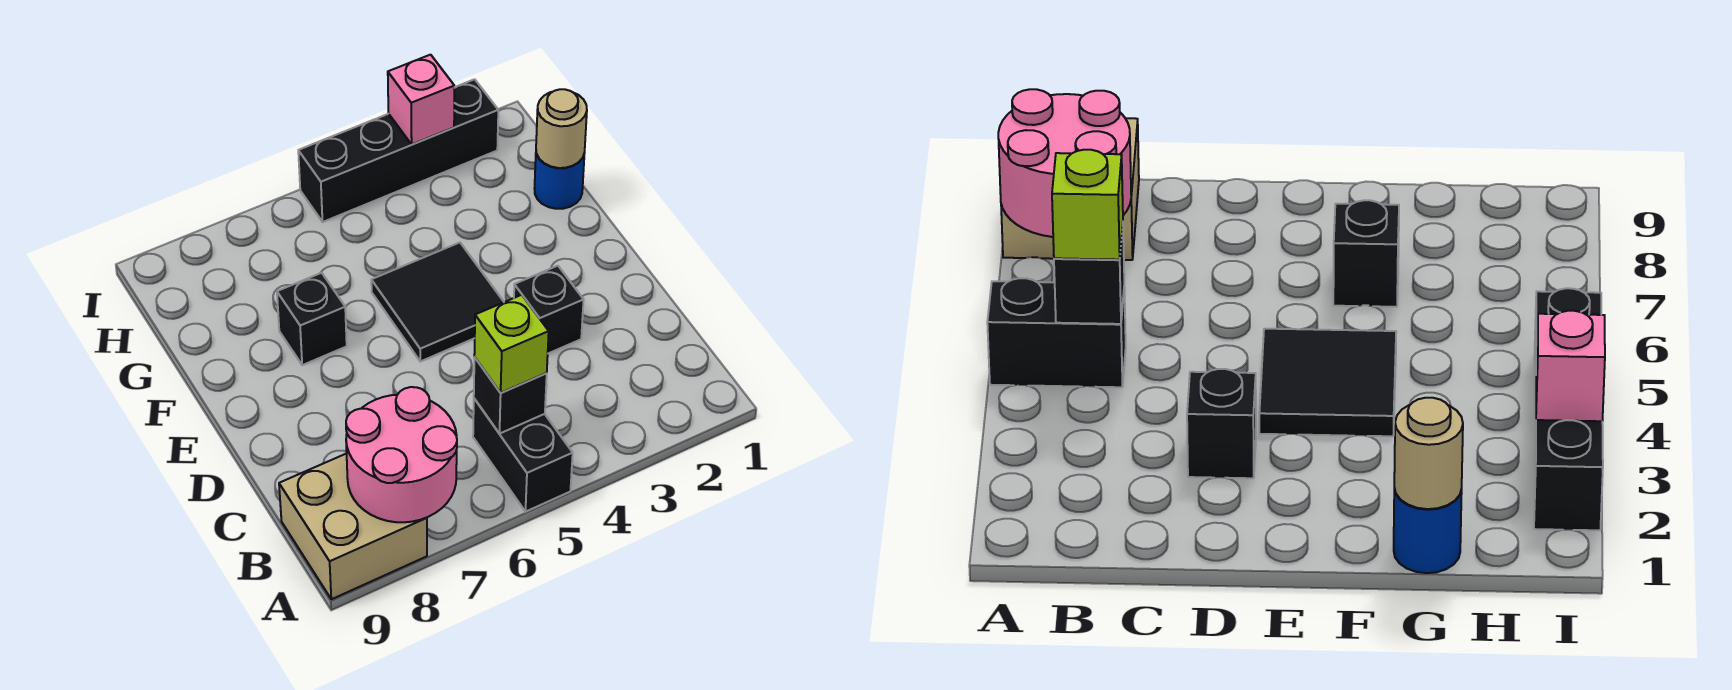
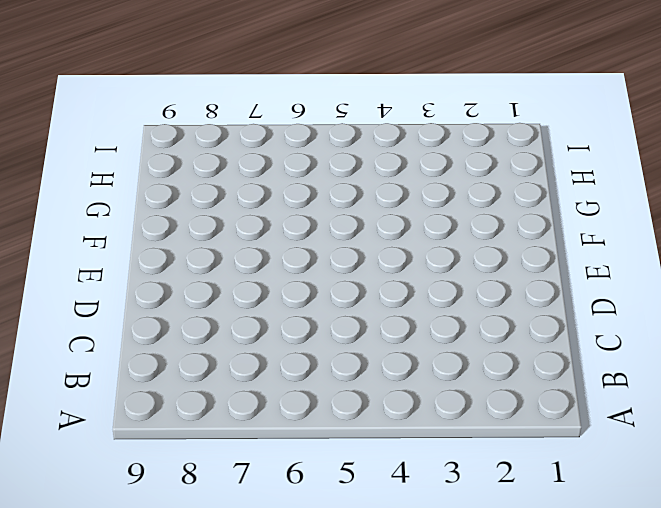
none -> black 1x2 brick [473,399,573,512]
none -> tan 2x2 brick [279,453,427,599]
none -> black 1x1 brick [514,266,584,353]

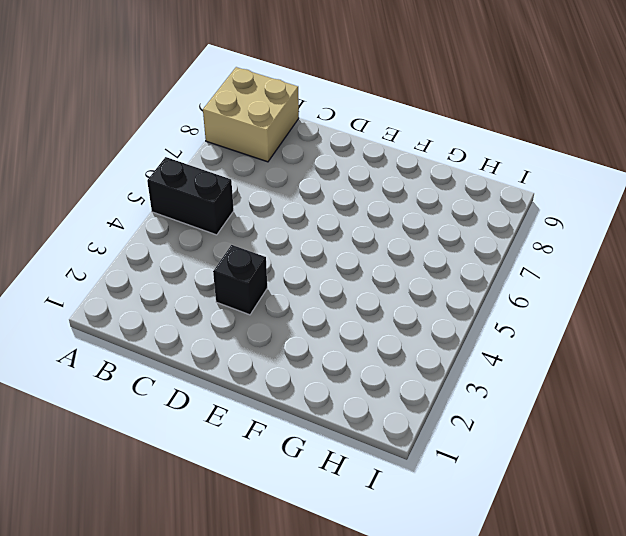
none -> black 2x2 tile [371,243,504,361]
none -> black 1x1 brick [277,273,347,365]
none -> blue 1x1 round brick [535,154,584,209]

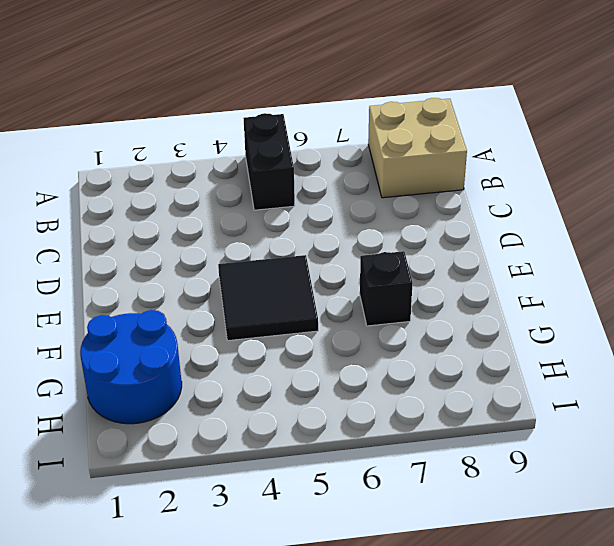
blue 2x2 round brick [80,310,182,424] -> blue 1x1 round brick [535,154,584,209]
none -> black 1x1 brick [514,266,584,353]
none -> black 1x4 brick [298,79,498,222]
none -> pink 2x2 round brick [346,387,457,522]

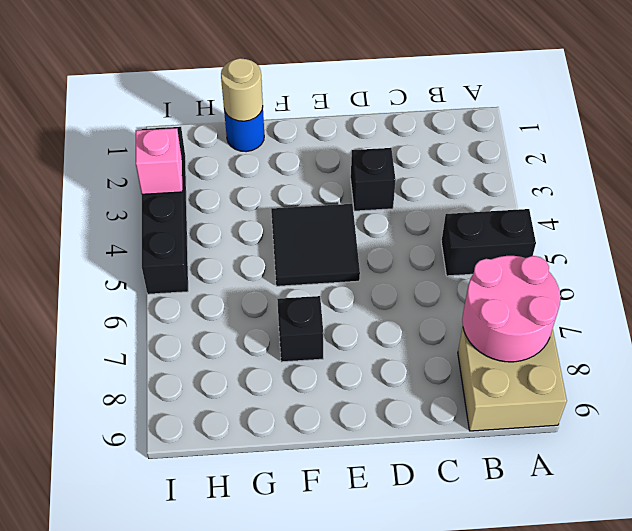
none -> black 1x1 brick [474,357,547,434]
none -> lime 1x1 brick [474,295,549,393]

